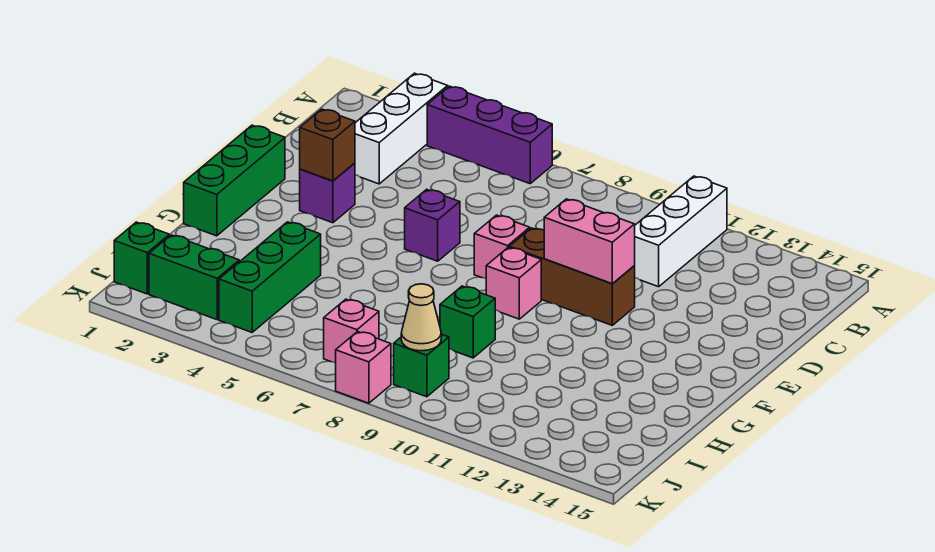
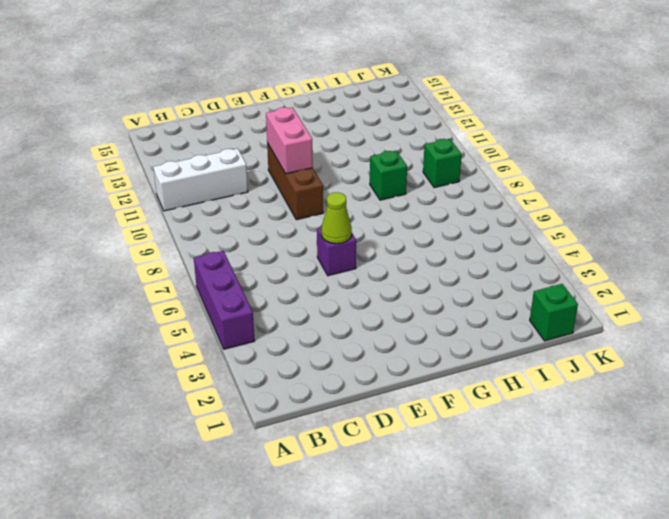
lime 1x1 cone [321,193,352,244] -> none
none -> white 1x3 brick [355,73,448,184]
none -> green 1x3 brick [184,125,285,236]
none -> purple 1x1 brick [300,163,355,223]

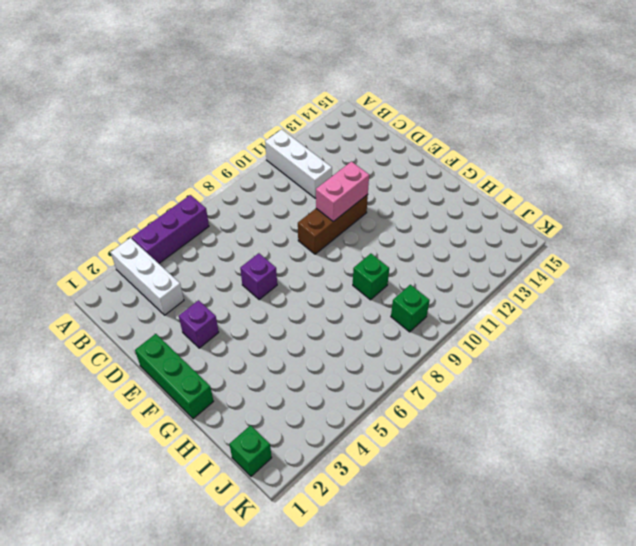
none -> pink 1x1 brick [474,215,530,278]
none -> pink 1x1 brick [486,247,541,319]
none -> green 1x3 brick [219,222,321,332]

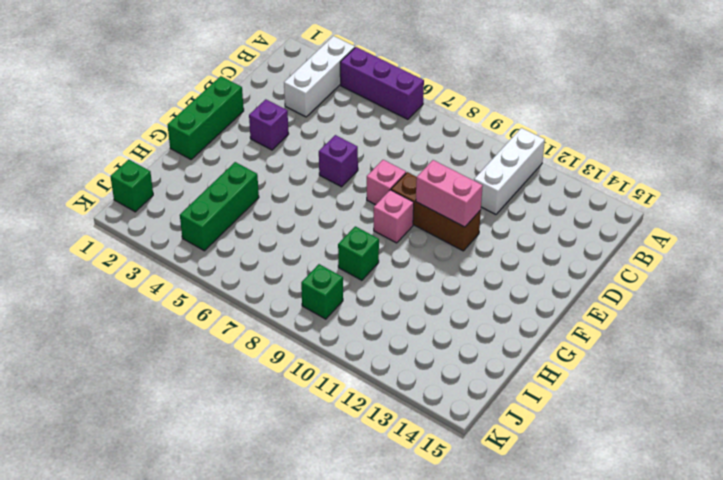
none -> green 1x2 brick [149,235,239,320]
none -> pink 1x1 brick [324,299,379,363]
none -> pink 1x1 brick [336,331,391,403]

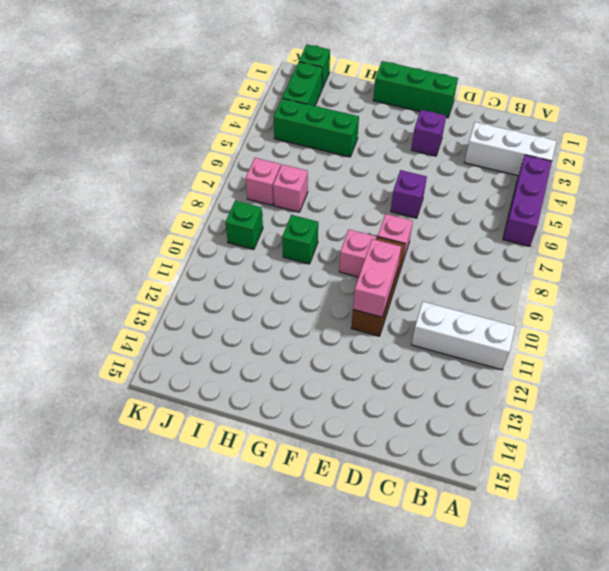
pink 1x1 brick [273,164,308,212] -> pink 1x1 brick moved to [336,331,391,403]
none -> brown 1x1 brick [300,109,355,181]
none -> tan 1x1 cone [401,284,441,351]

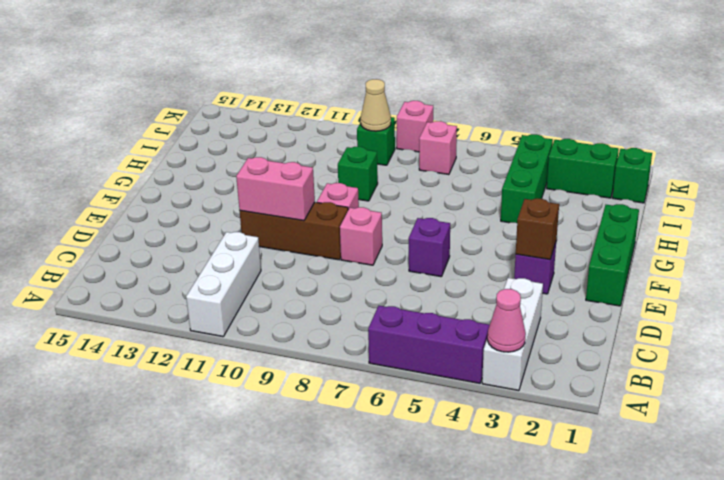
pink 1x1 cone [487,289,526,352] -> none

